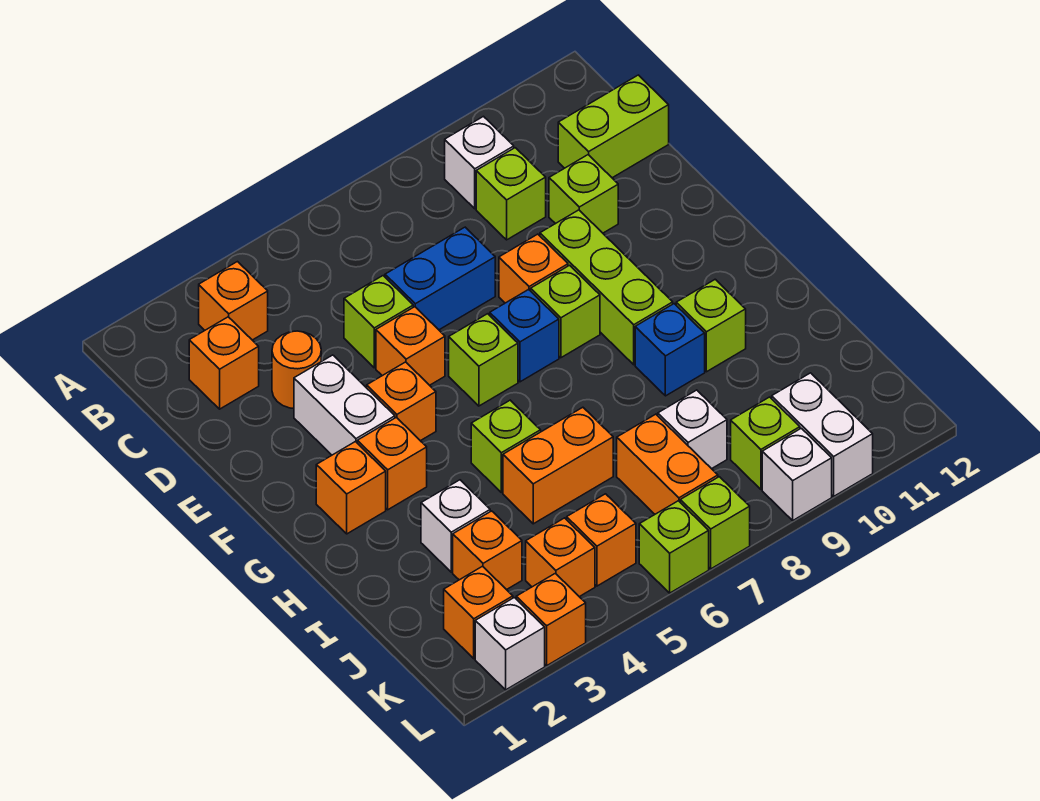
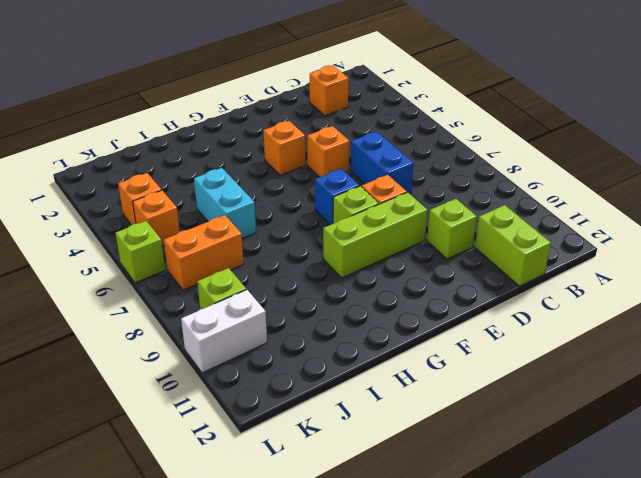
cyan 1x2 brick [194,168,256,239] -> orange 1x2 brick [503,407,613,524]
none -> orange 1x1 brick [199,262,268,340]
none -> white 1x1 brick [445,116,514,209]
none -> lime 1x1 brick [476,148,546,240]
none -> orange 1x1 round brick [272,331,321,408]

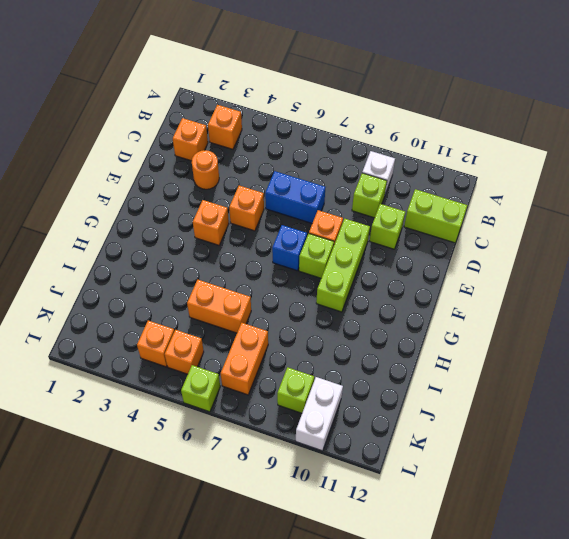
none -> lime 1x1 brick [344,276,413,368]
none -> white 1x2 brick [294,355,395,455]
none -> lime 1x1 brick [449,314,518,406]
none -> orange 1x1 brick [316,442,386,534]

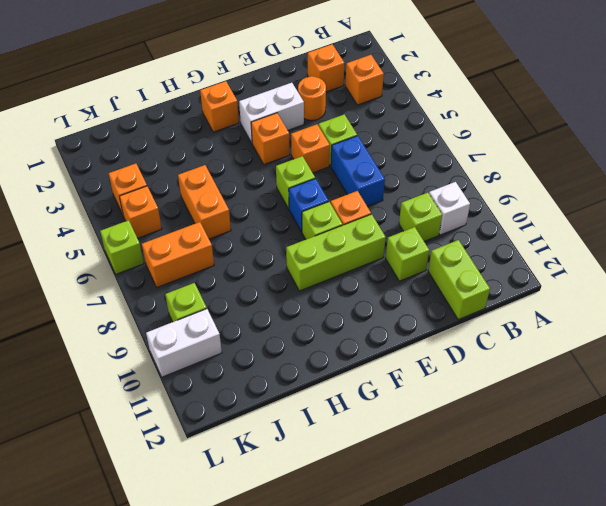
none -> orange 1x1 brick [357,417,427,510]
none -> lime 1x1 brick [471,400,541,493]
none -> blue 1x1 brick [635,304,705,396]
none -> lime 1x1 brick [676,279,746,372]

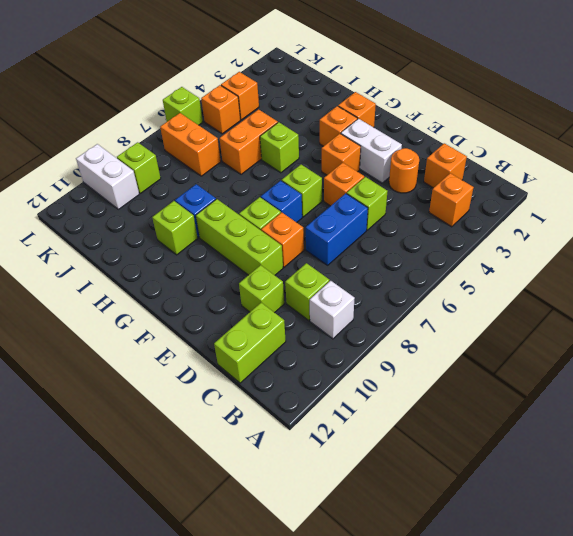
none -> white 1x1 brick [421,480,490,572]
none -> orange 1x1 brick [453,511,522,590]
none -> white 1x1 brick [658,390,727,469]
none -> orange 1x1 brick [444,566,513,659]

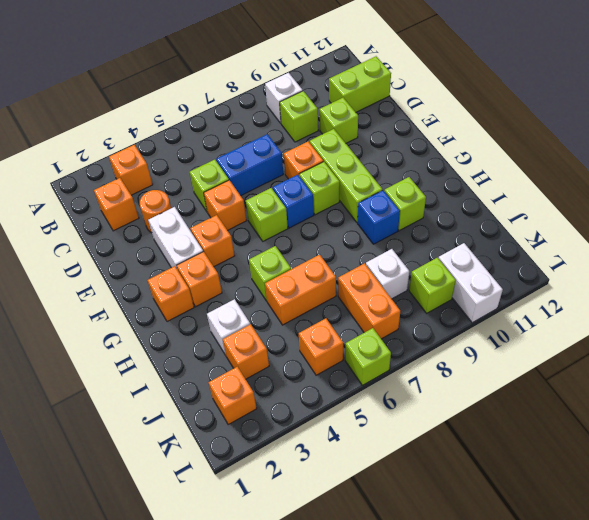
none -> orange 1x1 brick [526,518,595,597]
none -> white 1x1 brick [475,598,545,690]
none -> orange 1x1 brick [516,573,586,665]
none -> lime 1x1 brick [680,477,750,569]

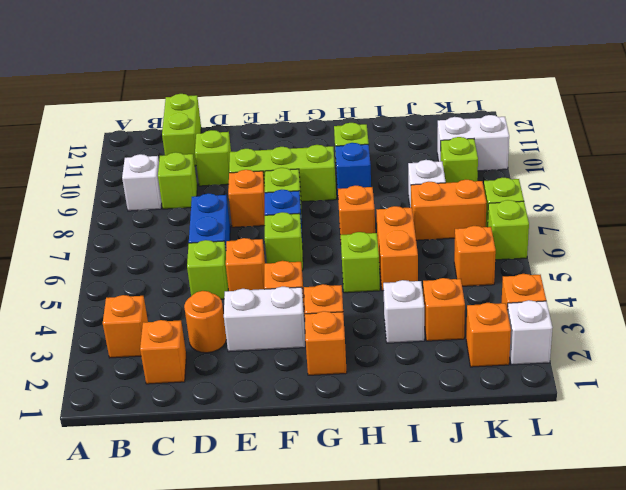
orange 1x1 brick [338,186,375,238] -> orange 1x1 brick moved to [526,518,595,597]
none -> white 1x1 brick [762,428,832,520]

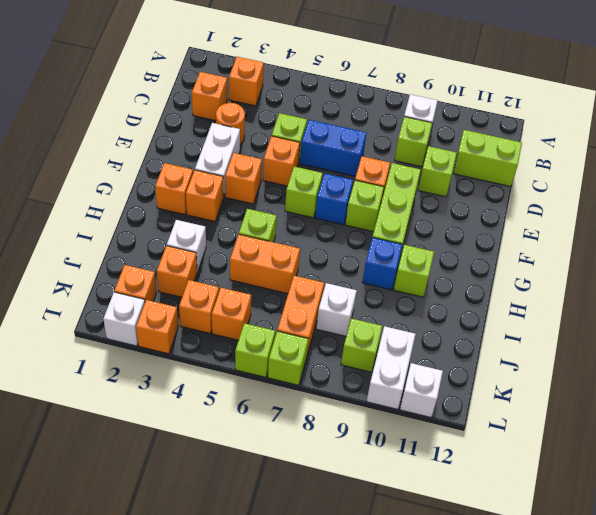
white 1x1 brick [400,363,443,417] -> white 1x1 brick moved to [762,428,832,520]

